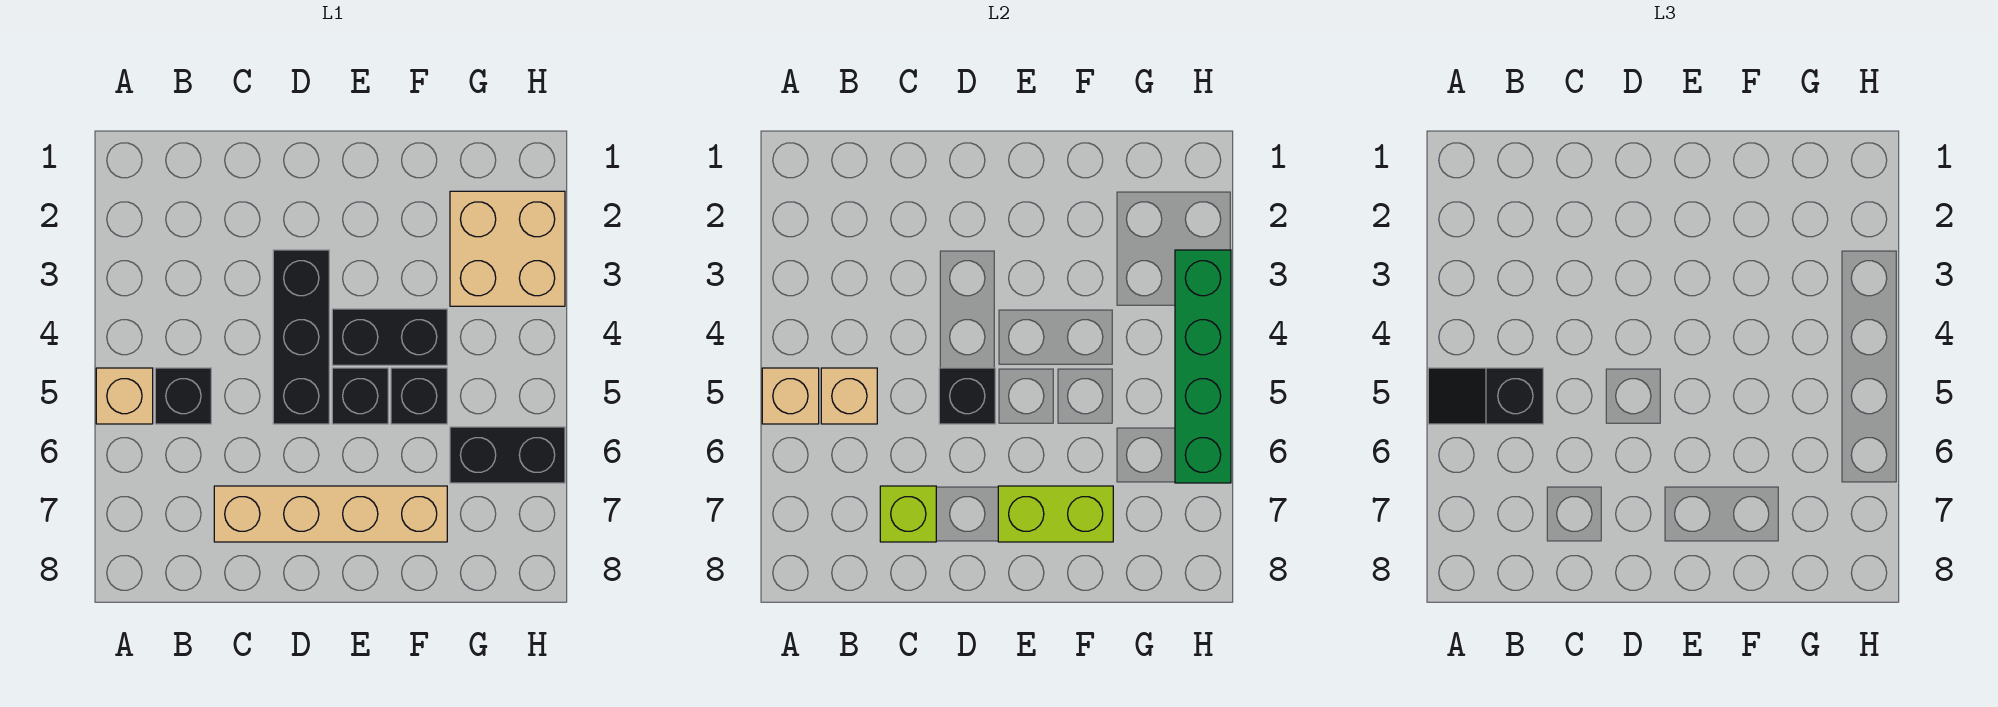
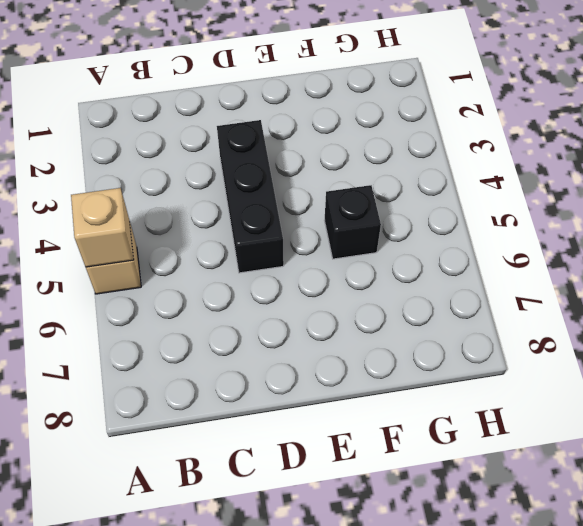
none -> black 1x1 brick [155,368,211,424]
none -> tan 1x4 brick [214,486,447,542]
none -> black 1x2 brick [332,309,447,365]

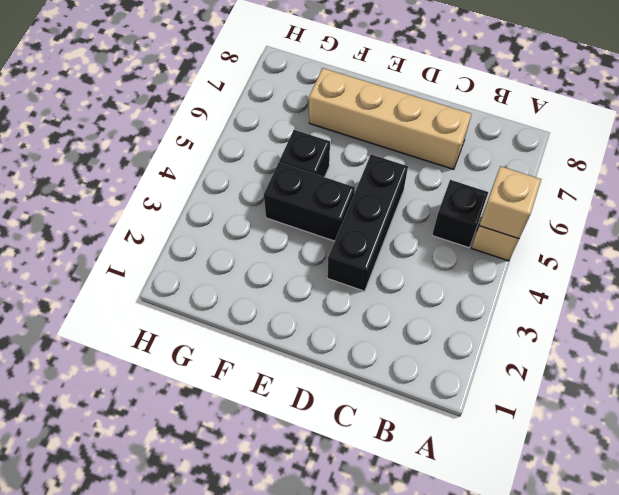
none -> black 1x1 brick [332,368,388,424]
none -> tan 2x2 brick [450,191,565,306]
none -> black 1x2 brick [450,427,565,483]

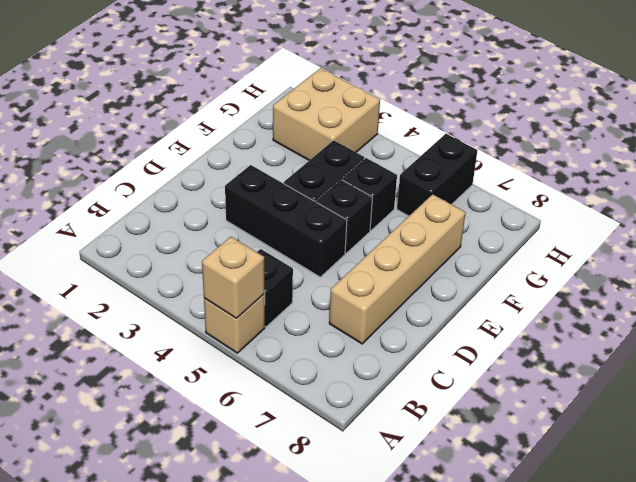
none -> tan 1x1 brick [821,368,877,424]
none -> lime 1x1 brick [880,486,936,542]
none -> black 1x1 brick [939,368,995,424]

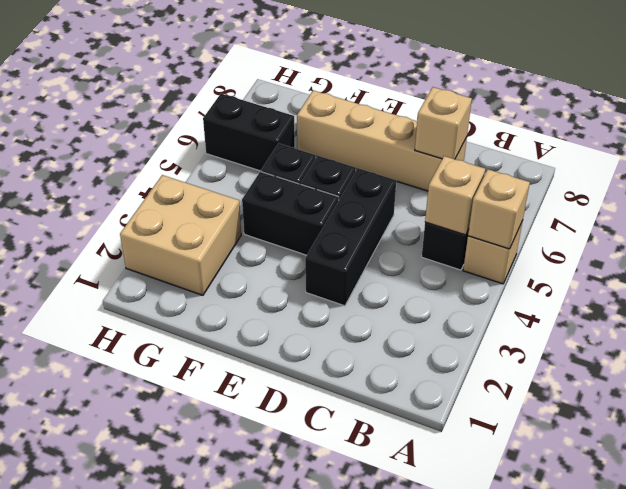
tan 1x1 brick [415,87,472,159] -> lime 1x1 brick [880,486,936,542]
none -> black 1x1 brick [939,368,995,424]
none -> lime 1x2 brick [998,486,1113,542]
none -> green 1x4 brick [1175,250,1231,483]

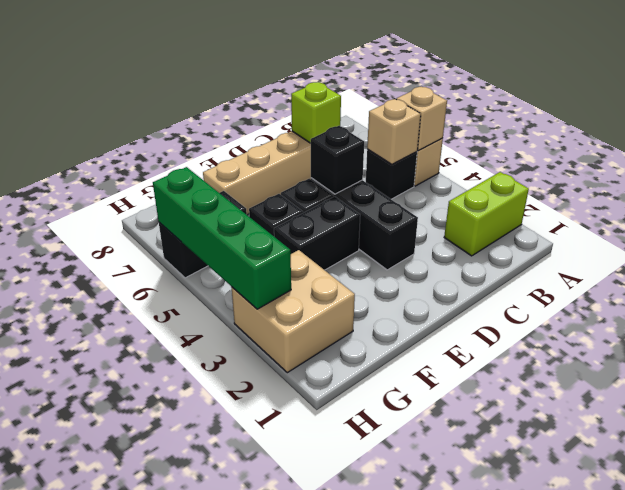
lime 1x2 brick [444,172,529,256] -> lime 1x2 brick moved to [998,486,1113,542]
none -> black 1x2 slope [1428,368,1543,424]

